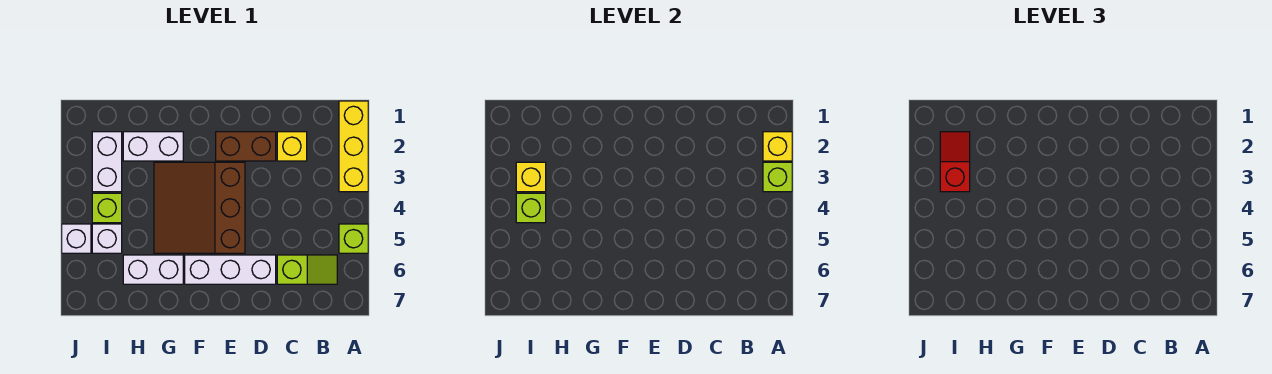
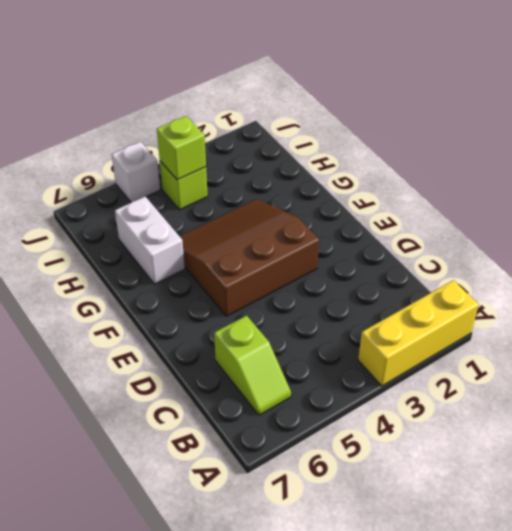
none -> lime 1x1 brick [339,224,368,253]
none -> yellow 1x1 brick [277,132,307,161]
none -> brown 1x2 brick [216,132,276,161]

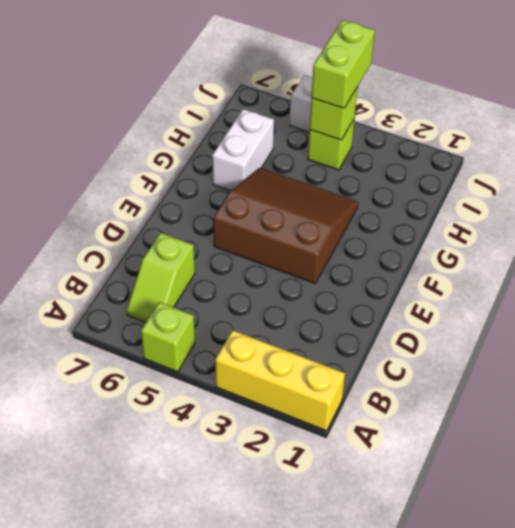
lime 1x2 brick [311,20,375,108] -> none
none -> yellow 1x1 brick [277,132,307,161]
none -> brown 1x2 brick [216,132,276,161]
none -> white 1x3 brick [185,255,276,284]

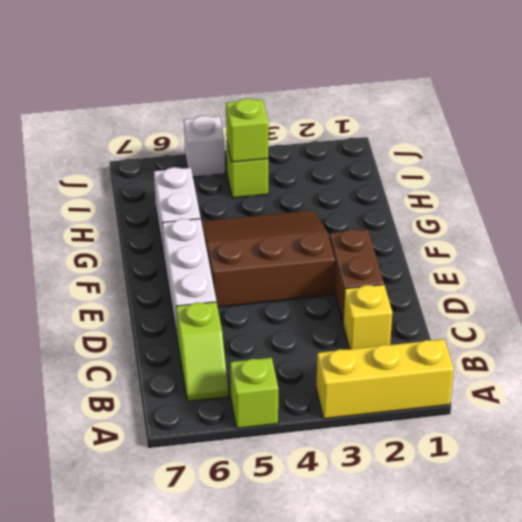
none -> white 1x2 brick [123,132,183,161]
none -> white 1x2 brick [92,132,122,192]
none -> white 1x1 brick [92,224,122,253]

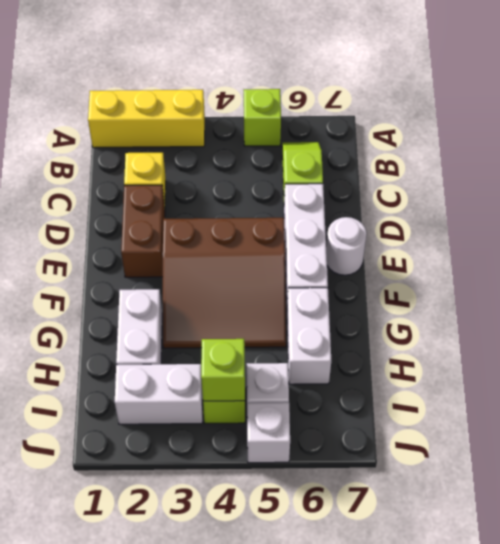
white 1x1 round brick [326,217,367,275] -> none
none -> yellow 1x1 brick [763,132,792,161]
none -> lime 1x1 brick [763,162,792,192]
none -> yellow 1x1 brick [516,162,546,192]

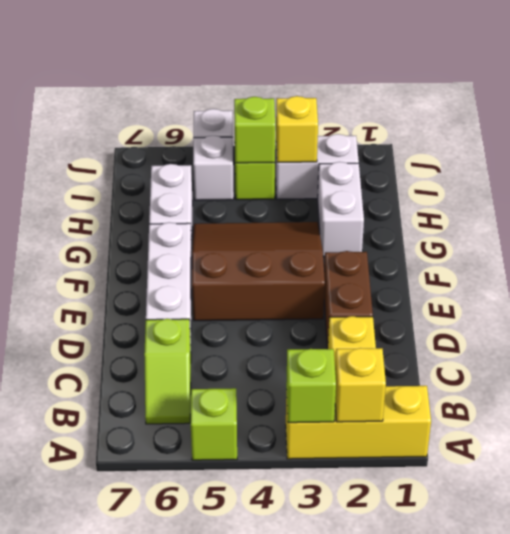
none -> red 1x2 slope [940,132,970,192]

